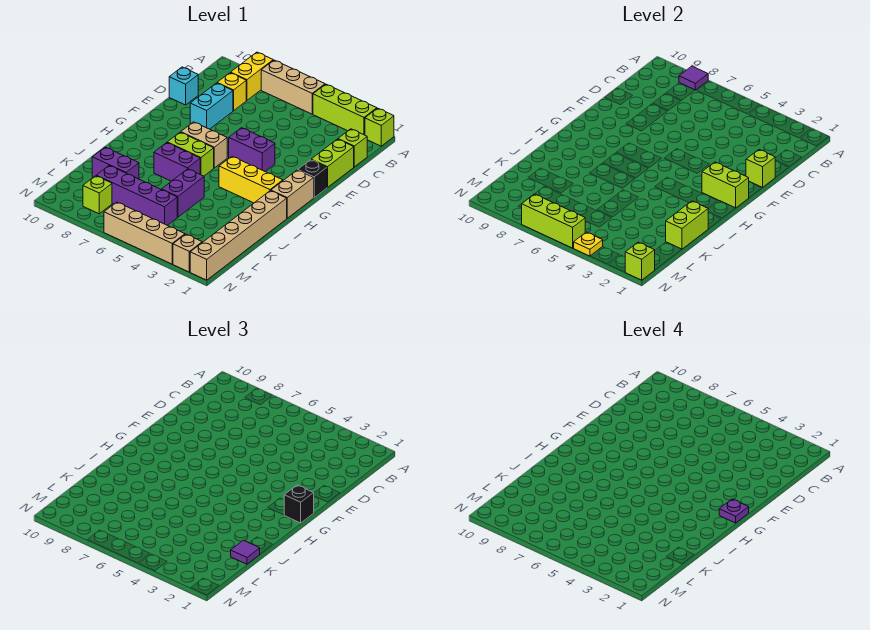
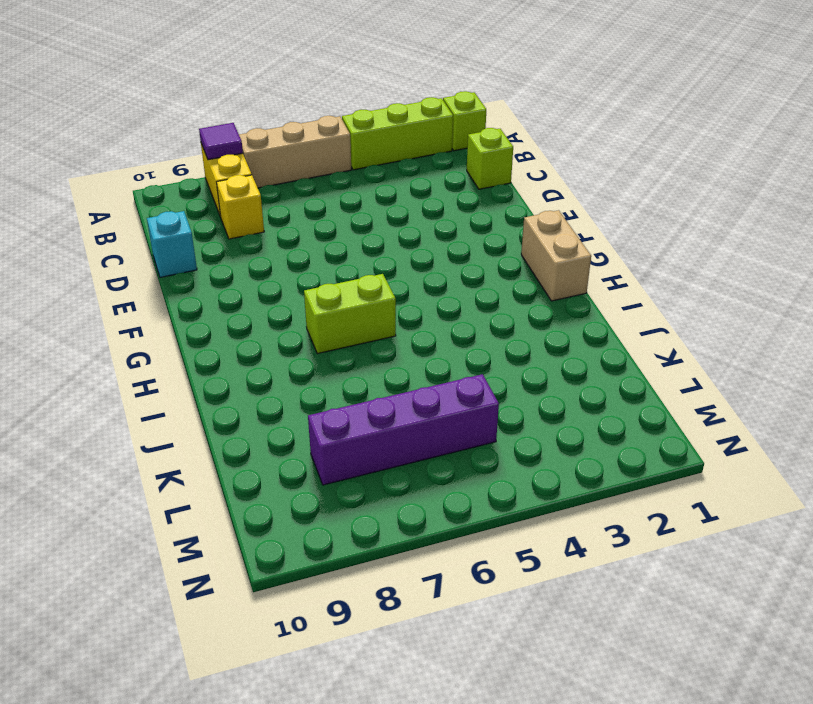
none -> lime 1x2 brick [311,139,354,187]
none -> cyan 1x2 brick [190,83,233,129]
none -> black 1x1 brick [298,160,327,198]
none -> purple 1x2 brick [229,128,275,172]

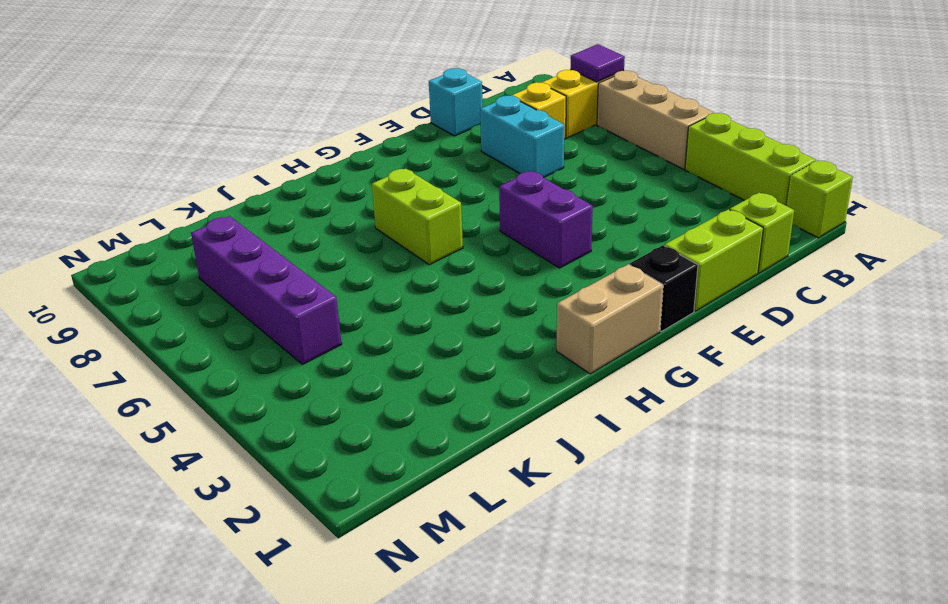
cyan 1x2 brick [480,96,564,178] -> cyan 1x2 brick turned to [190,83,233,129]
none -> tan 1x2 brick [181,122,227,168]
none -> yellow 1x3 brick [219,156,283,203]
none -> tan 1x6 brick [190,191,287,280]
none -> purple 1x2 brick [154,143,200,181]

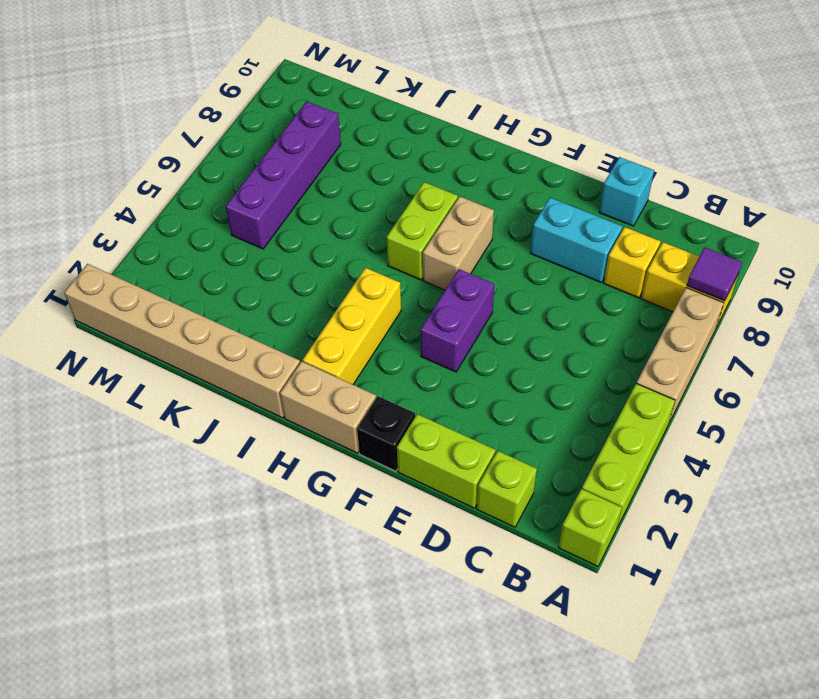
none -> purple 1x2 brick [154,143,200,181]
none -> purple 1x2 brick [162,169,204,217]
none -> purple 1x2 brick [92,147,139,179]
none -> lime 1x1 brick [83,176,112,214]

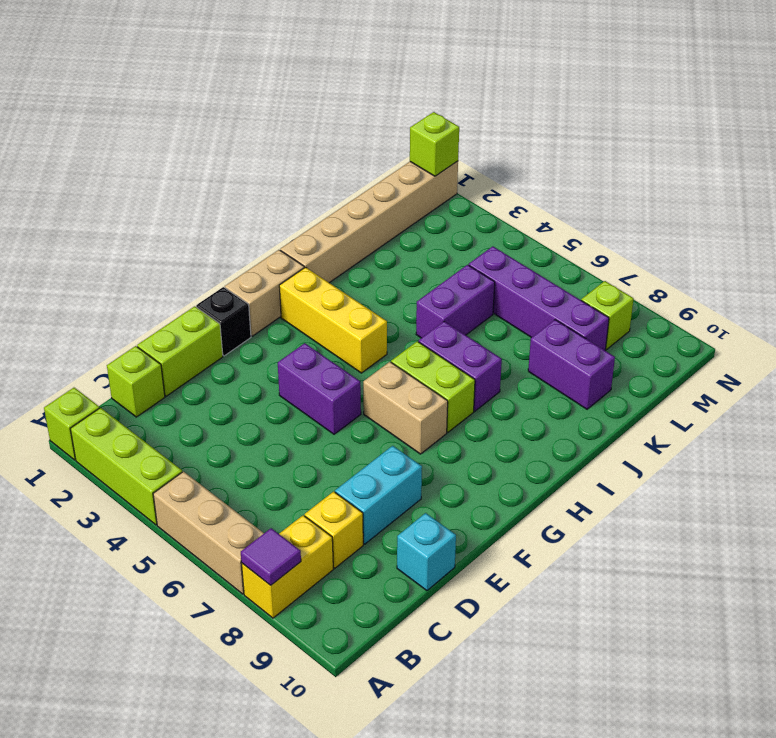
none -> tan 1x1 brick [173,234,202,272]
none -> tan 1x4 brick [104,202,185,264]
none -> lime 1x1 brick [746,150,775,187]
none -> lime 1x2 brick [702,162,749,208]

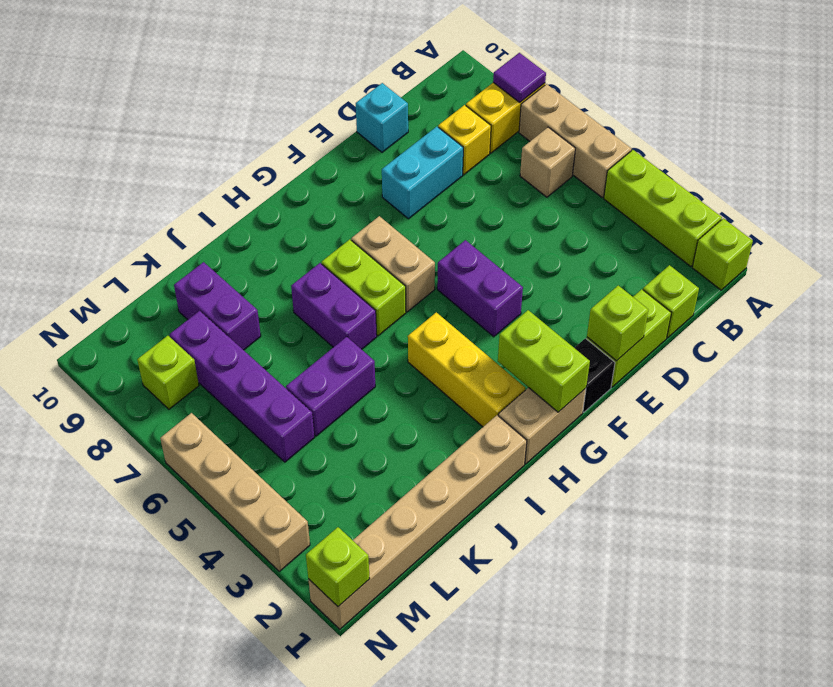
tan 1x1 brick [520,127,575,197] -> tan 1x1 brick moved to [173,234,202,272]
none -> lime 1x2 brick [666,201,708,249]
none -> yellow 1x1 plate [574,232,603,256]
none -> lime 1x3 brick [522,194,585,248]
none -> black 1x1 brick [284,485,314,523]

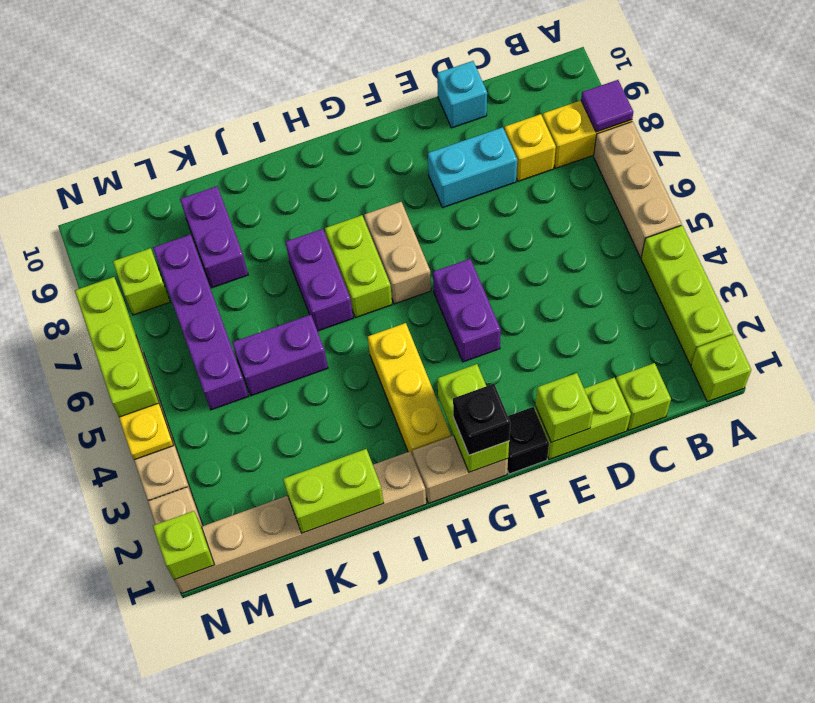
none -> purple 1x1 tile [231,540,260,564]
none -> purple 1x1 plate [719,499,749,523]

